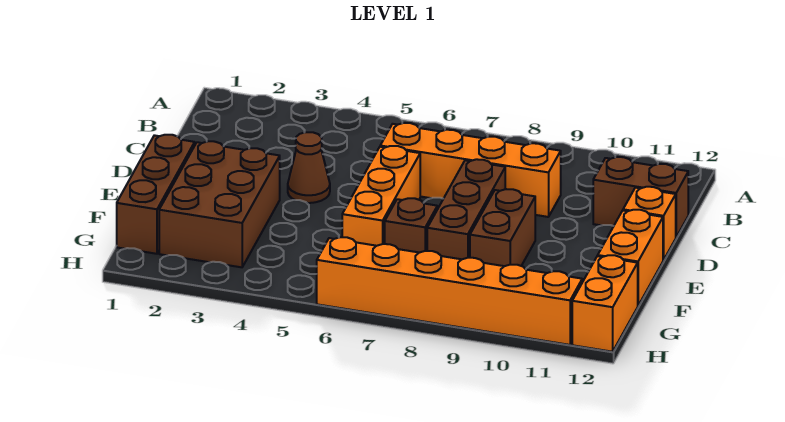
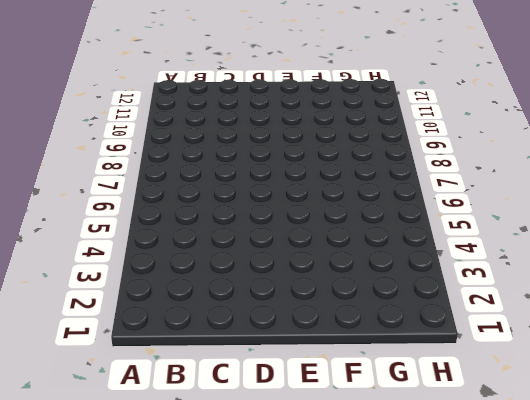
none -> orange 1x4 brick [380,123,561,217]
none -> brown 1x2 brick [593,157,688,237]
none -> brown 1x1 cone [288,132,330,203]

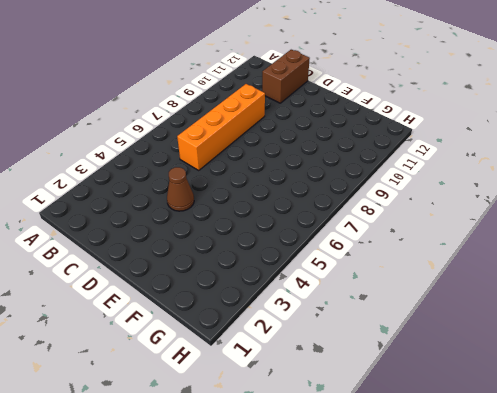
none -> orange 1x3 brick [342,146,420,246]
none -> brown 1x3 brick [427,159,505,259]
none -> orange 1x1 brick [623,187,676,260]

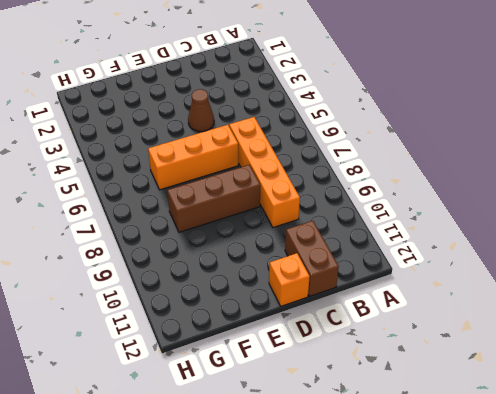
none -> brown 1x3 brick [117,135,195,254]
none -> brown 2x3 brick [159,141,280,267]
none -> brown 1x2 brick [470,189,535,266]

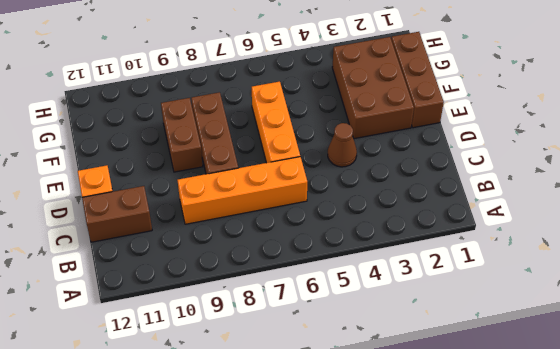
none -> orange 1x2 brick [598,210,663,305]
none -> brown 1x1 brick [385,198,437,253]
none -> orange 1x2 brick [572,255,638,352]

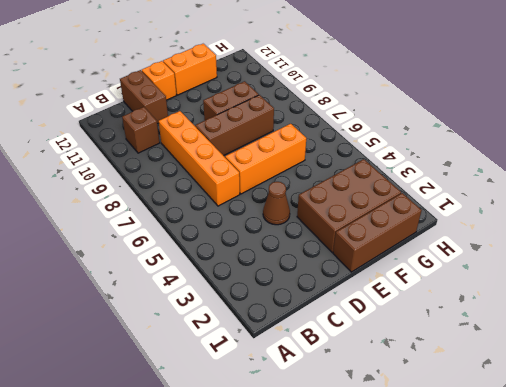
brown 1x1 brick [122,107,160,153] -> brown 1x1 brick moved to [385,198,437,253]
none -> orange 1x2 brick [572,255,638,352]
none -> orange 1x6 brick [317,237,582,345]

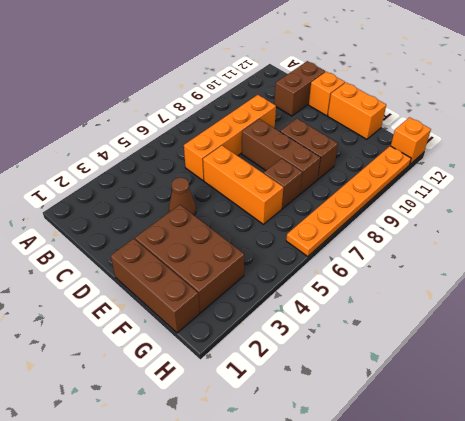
orange 1x6 plate [286,146,411,257] -> orange 1x6 brick [317,237,582,345]
orange 1x1 brick [391,117,431,164] -> orange 1x2 brick [572,255,638,352]

